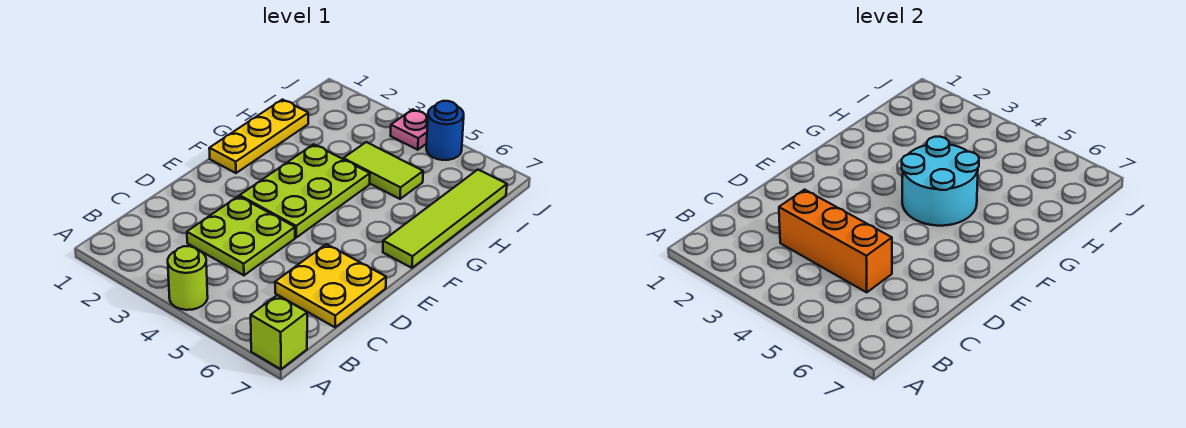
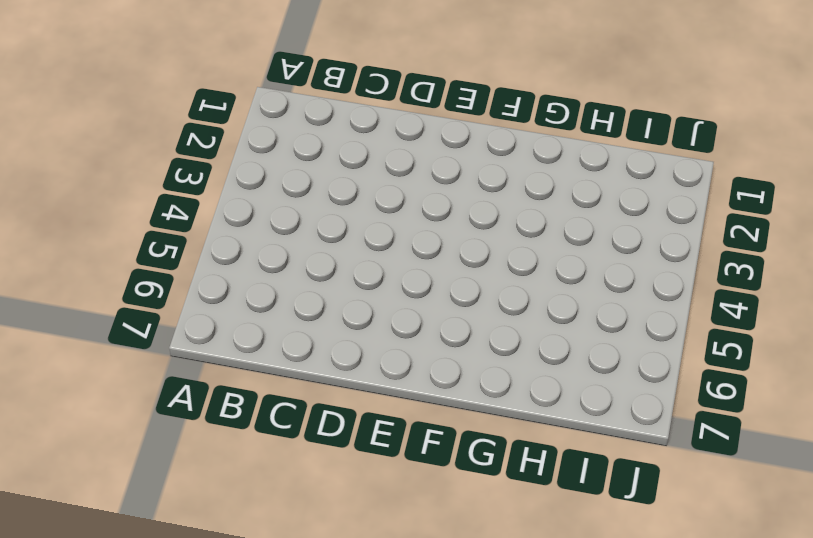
none -> lime 1x1 round brick [168,246,208,310]
none -> lime 1x1 brick [251,295,307,369]
none -> lime 2x2 plate [187,196,295,275]

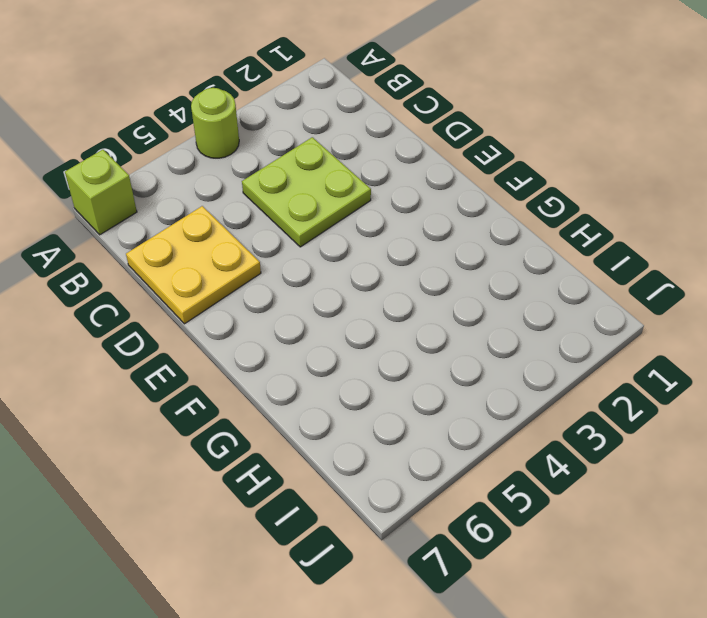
none -> lime 2x3 plate [240,144,370,237]
none -> yellow 1x3 plate [209,100,308,173]
none -> lime 1x4 tile [383,170,507,268]

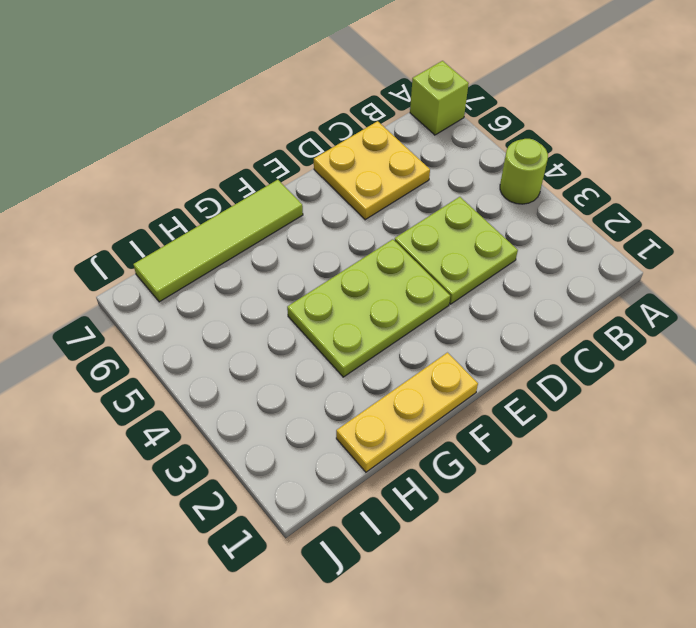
none -> lime 1x2 tile [343,142,423,199]
none -> pink 1x1 plate [391,109,428,150]
none -> blue 1x1 round brick [426,101,464,160]

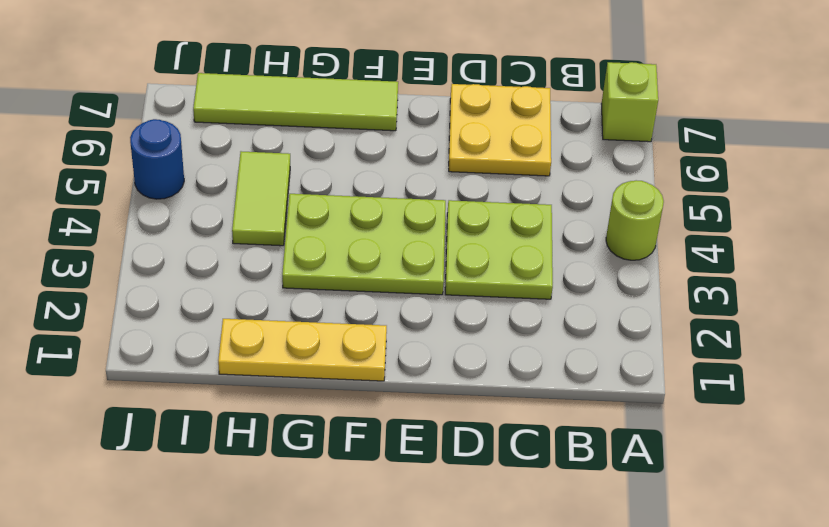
none -> pink 1x1 plate [391,109,428,150]
none -> orange 1x3 brick [779,190,892,292]
none -> cyan 2x2 round brick [902,137,979,226]

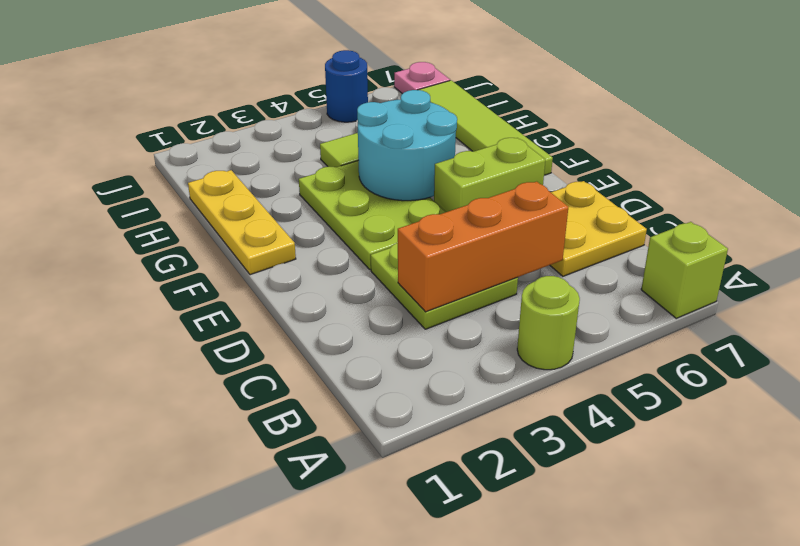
lime 1x2 brick [434,138,545,212] -> none
pink 1x1 plate [394,62,450,94] -> pink 1x1 plate moved to [391,109,428,150]

